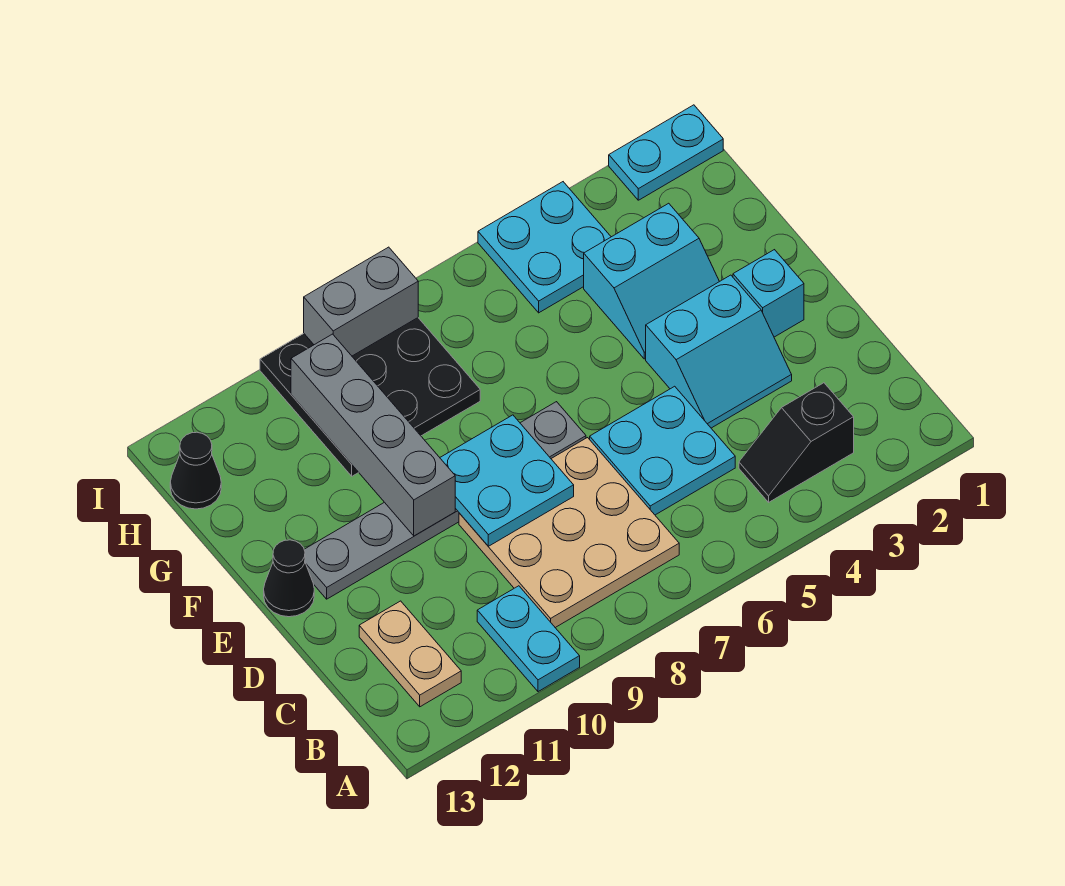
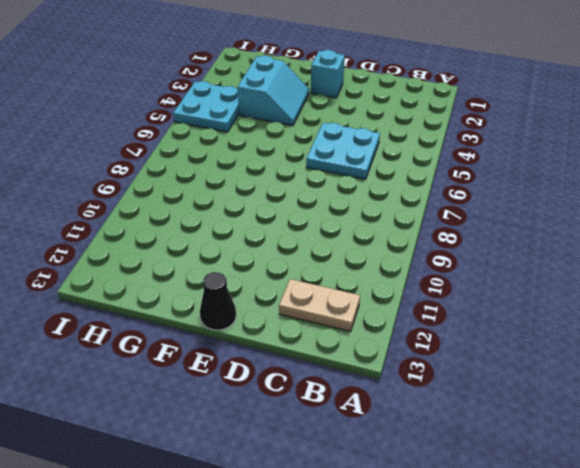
none -> cyan 1x2 plate [477,586,580,692]
none -> black 1x2 slope [739,383,854,502]
none -> tan 3x3 plate [459,438,679,628]

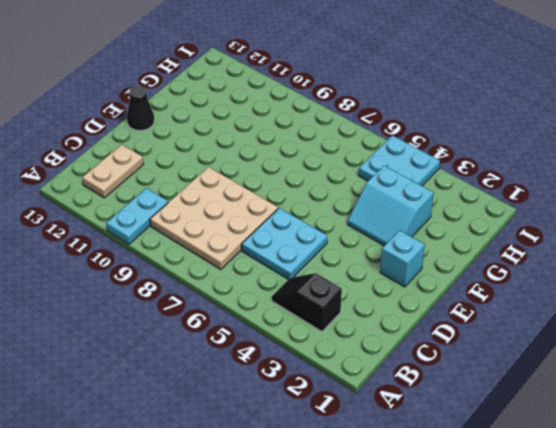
none -> cyan 2x2 slope [646,275,792,428]
none -> grey 1x6 plate [304,402,586,599]
none -> black 3x3 plate [260,318,480,476]

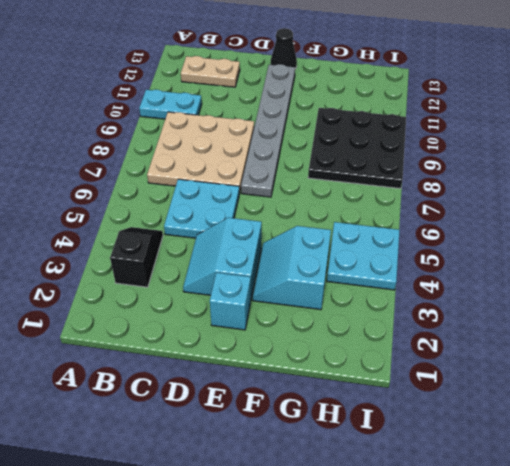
none -> black 1x1 cone [170,432,221,509]
none -> cyan 1x2 plate [609,105,723,200]
none -> cyan 2x2 plate [440,415,574,546]

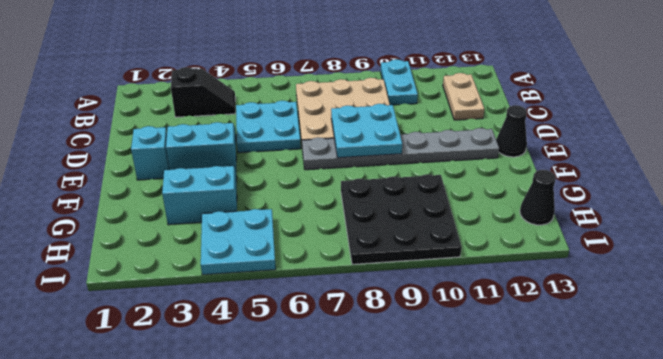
none -> cyan 1x2 plate [609,105,723,200]
none -> grey 1x4 brick [291,334,455,536]
none -> grey 1x2 brick [304,247,418,356]

